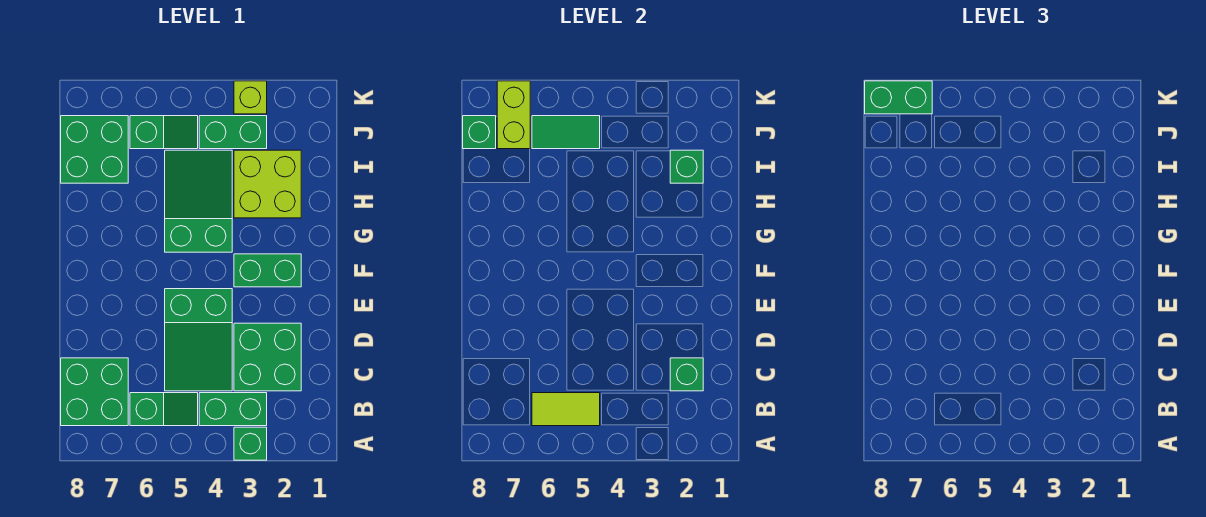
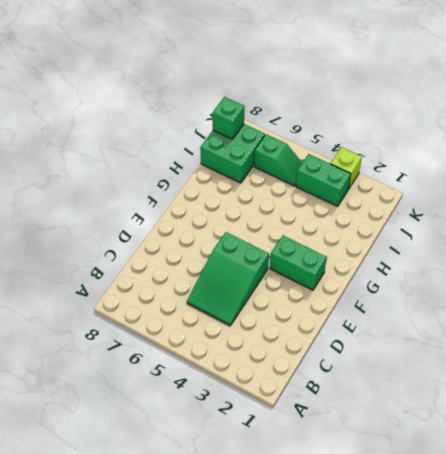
none -> green 1x1 brick [234,427,267,460]
none -> green 1x2 brick [199,393,267,426]
none -> green 1x2 slope [130,393,198,426]

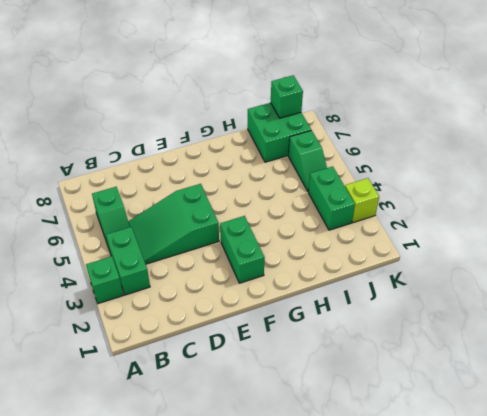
none -> green 2x2 brick [61,358,128,426]
none -> green 2x2 brick [234,323,301,391]
none -> green 2x3 slope [165,150,232,252]

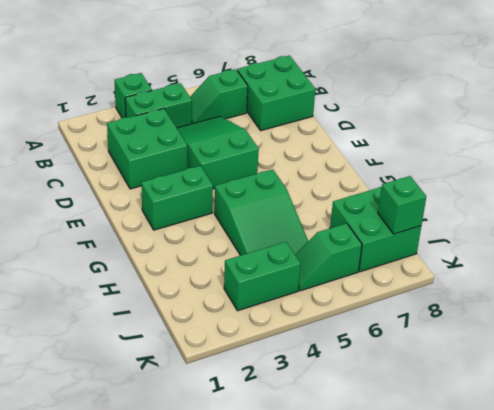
none -> lime 2x2 brick [234,150,301,218]
none -> lime 1x1 brick [234,81,267,114]
none -> lime 1x2 tile [532,393,600,426]

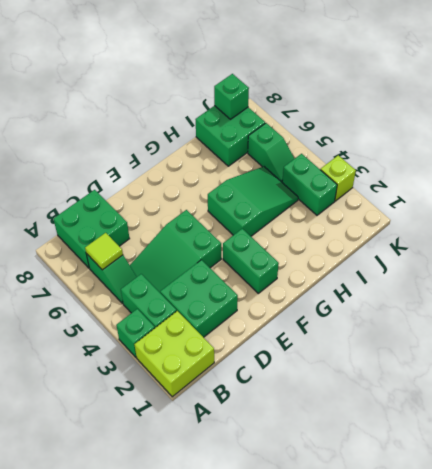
lime 2x2 brick [134,311,214,397] -> lime 2x2 brick moved to [234,150,301,218]
lime 1x1 tile [85,233,123,270] -> lime 1x2 tile [532,393,600,426]
none -> green 1x1 brick [670,358,703,391]
none -> green 1x1 brick [670,150,703,183]
none -> green 1x2 tile [532,116,600,149]

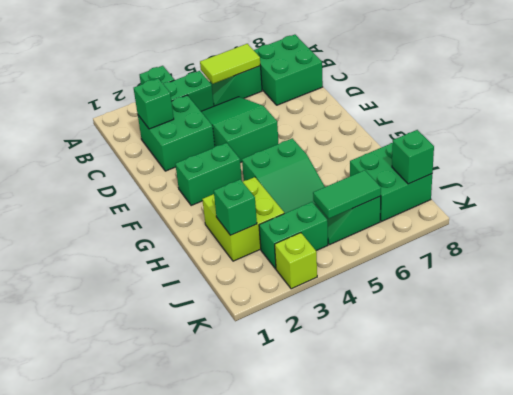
none -> lime 1x2 brick [497,81,530,149]
none -> green 1x2 brick [865,81,932,114]

